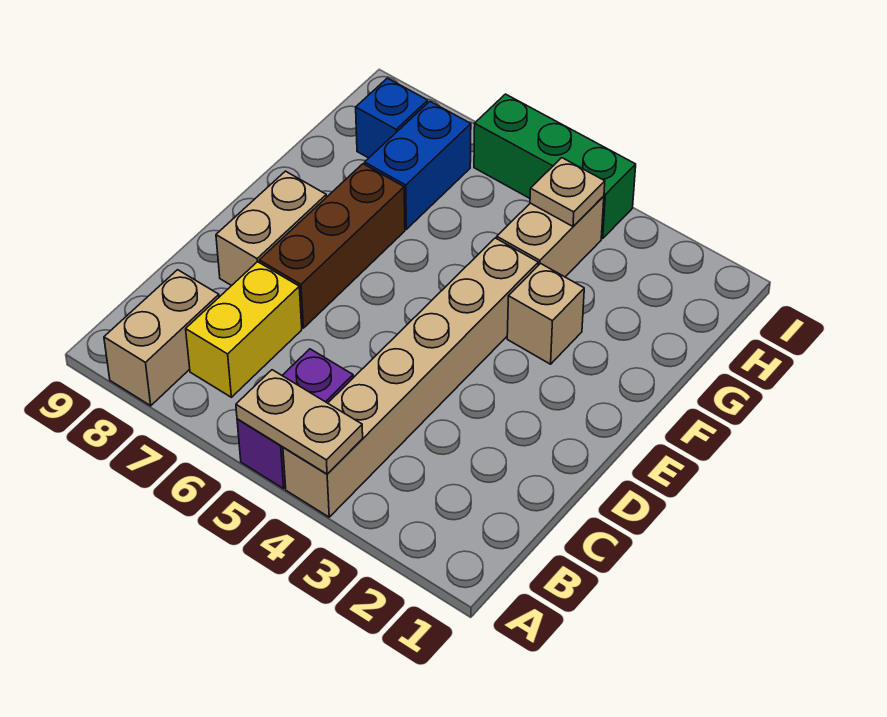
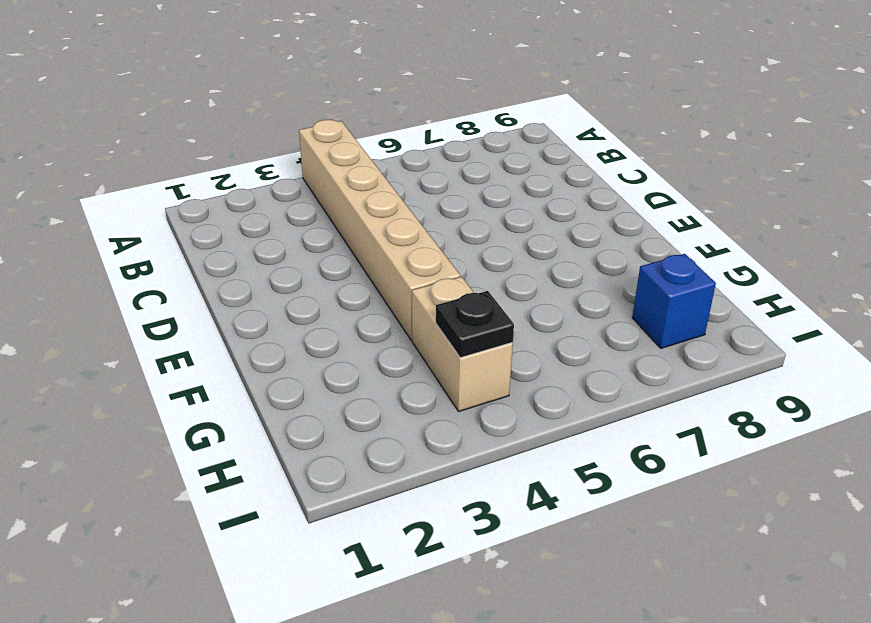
black 1x1 plate [436,291,514,358] -> tan 1x1 plate [530,158,605,226]
none -> purple 1x2 brick [237,349,353,489]
none -> tan 1x2 brick [104,270,219,406]
none -> yellow 1x2 brick [186,262,302,397]

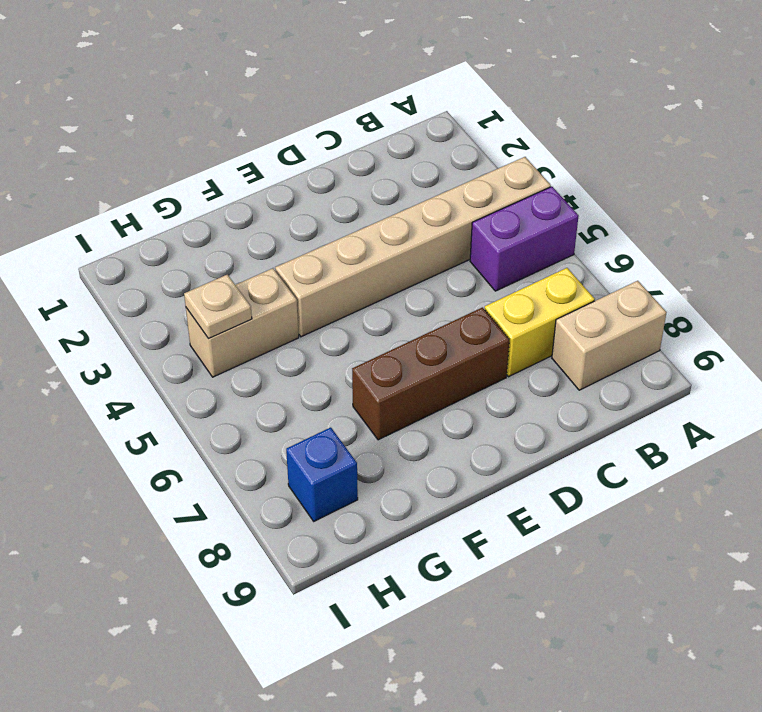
none -> tan 1x2 brick [216,171,326,286]
none -> tan 1x1 brick [507,264,584,364]
none -> blue 1x2 brick [365,102,471,229]

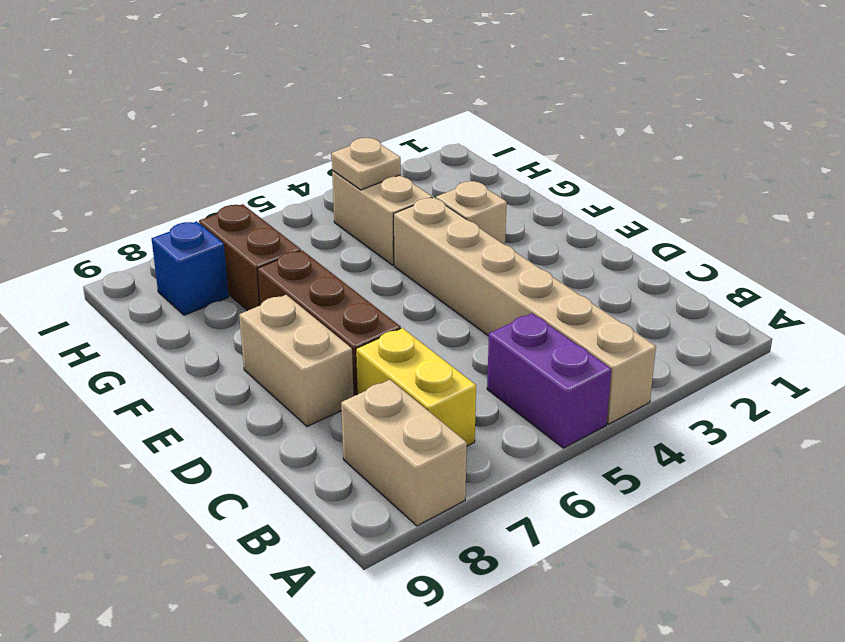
brown 1x2 brick [199,204,301,311] -> blue 1x2 brick [365,102,471,229]
none -> green 1x3 brick [474,94,636,238]
none -> tan 1x2 plate [236,370,363,474]

